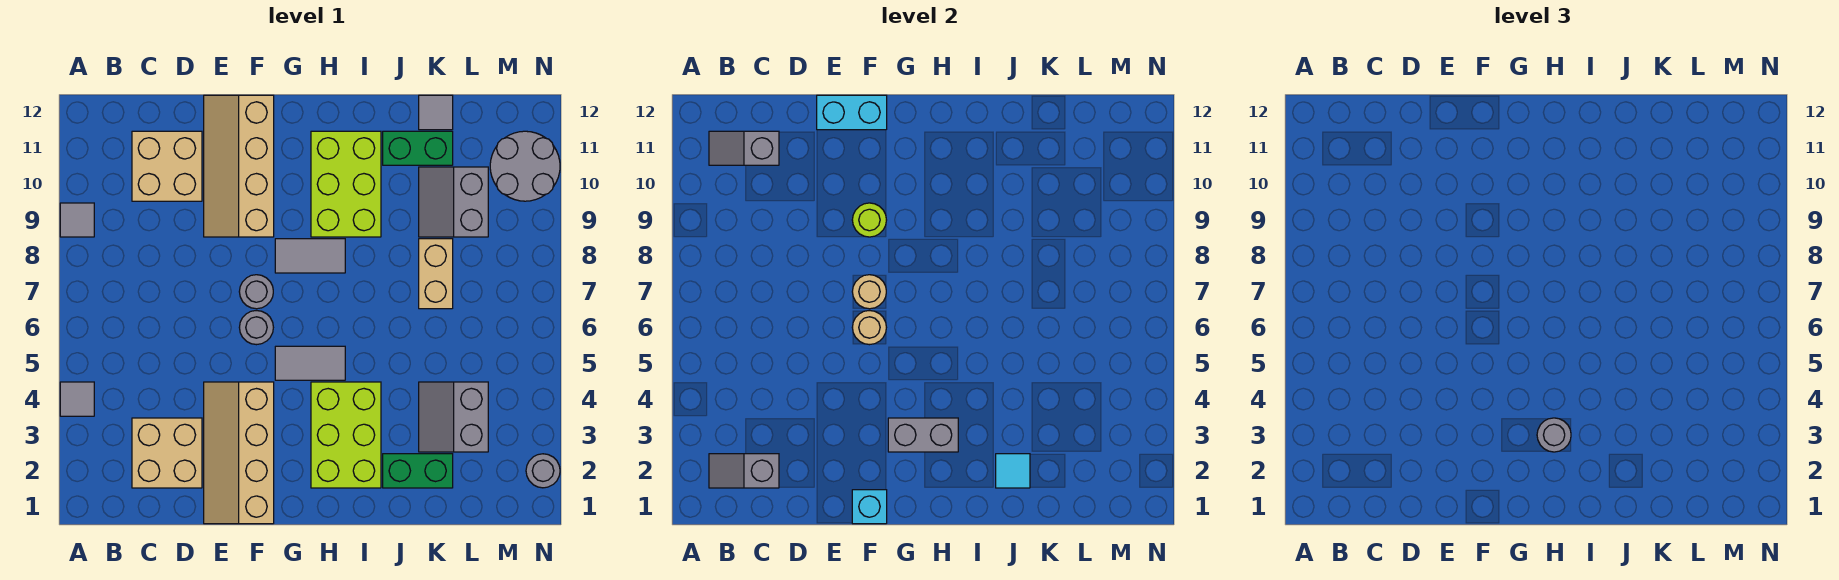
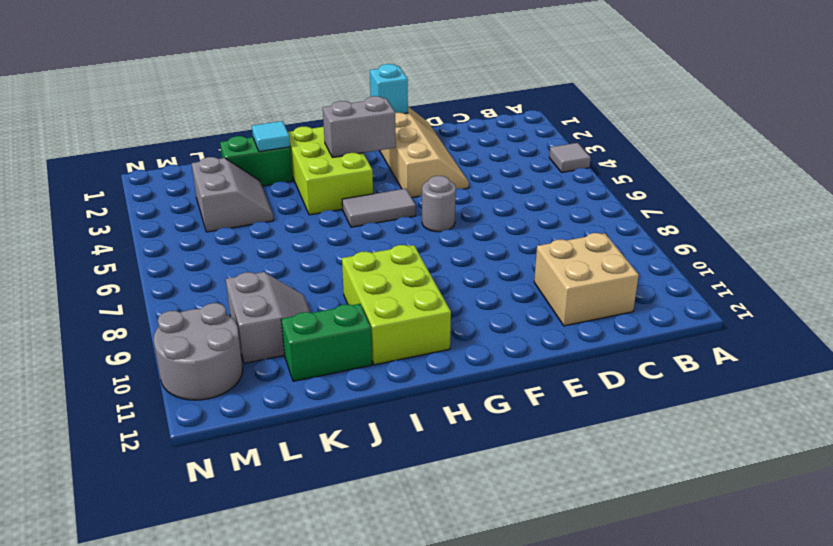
none -> grey 1x1 tile [60,203,94,237]
none -> tan 2x2 brick [132,418,202,488]
none -> tan 2x4 slope [204,95,274,237]
none -> grey 1x1 round brick [239,275,273,309]

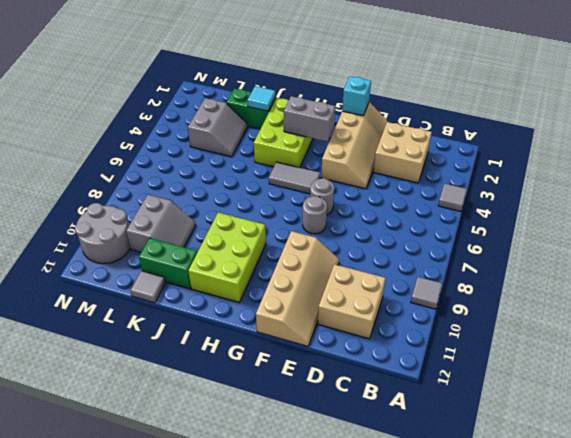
none -> grey 1x2 tile [275,239,345,273]
none -> tan 1x2 brick [419,239,453,309]
none -> grey 1x1 round brick [526,454,560,488]
none -> grey 1x2 slope [709,454,779,488]

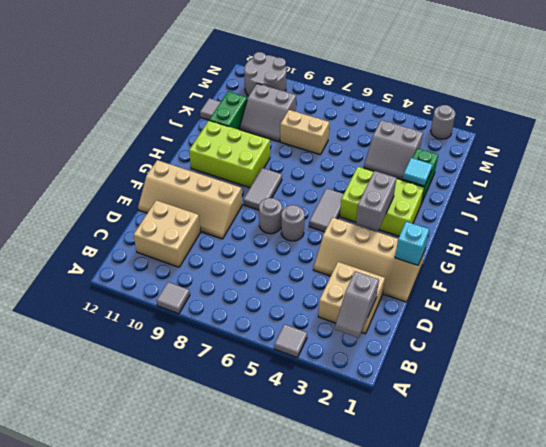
none -> grey 1x2 slope [709,131,779,165]
none -> cyan 1x2 brick [817,95,887,130]
none -> tan 1x1 round brick [852,311,886,345]
none -> tan 1x1 round brick [852,275,886,309]

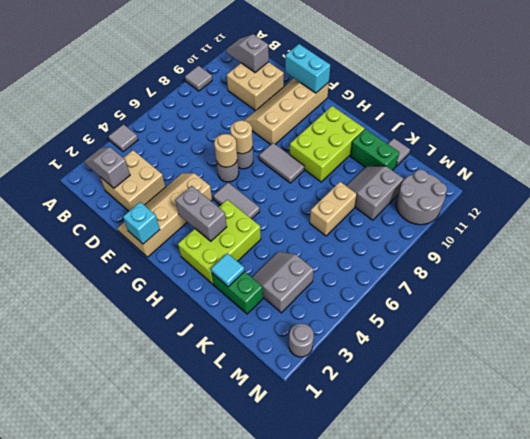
none -> lime 1x1 round brick [852,203,886,237]
none -> grey 1x1 round brick [1537,418,1571,452]

